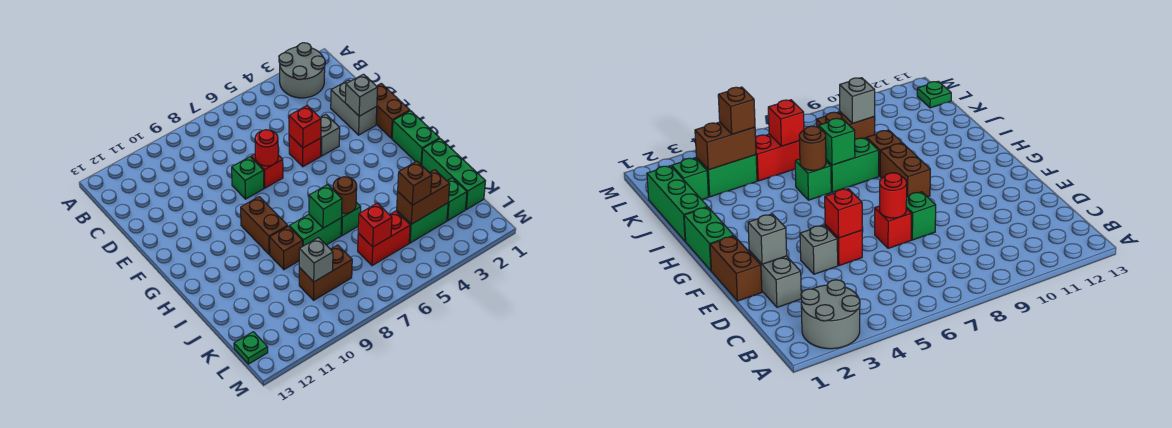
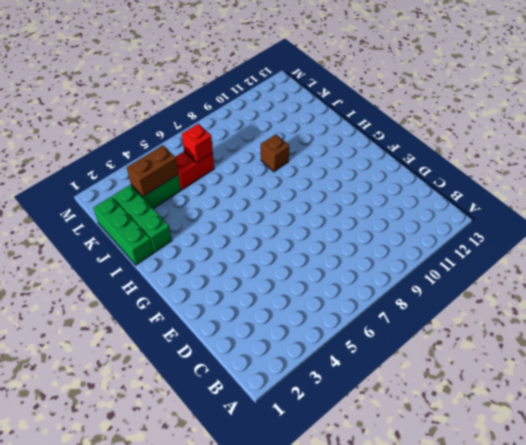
green 1x3 brick [113,185,172,252] -> green 1x1 brick [447,178,467,220]
none -> grey 2x2 round brick [279,43,325,98]
none -> grey 1x2 brick [331,80,377,135]
none -> brown 1x2 brick [376,83,410,139]

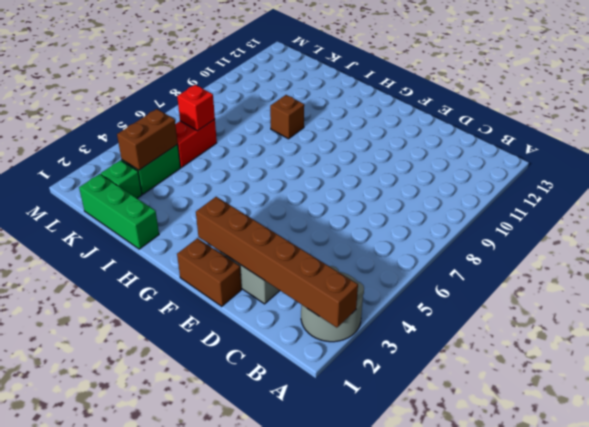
brown 1x6 brick [196,197,358,328] -> grey 1x1 brick [345,74,378,116]
none -> grey 1x1 brick [320,114,340,156]
none -> red 1x1 brick [289,135,321,167]
none -> red 1x1 brick [251,154,283,188]

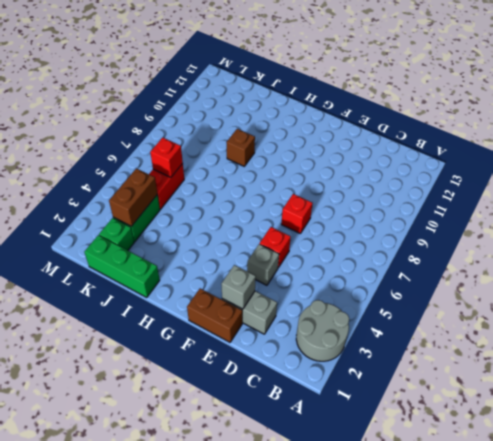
none -> green 1x1 brick [232,157,264,199]
none -> green 1x2 brick [392,111,440,165]
none -> brown 1x2 brick [241,197,288,254]

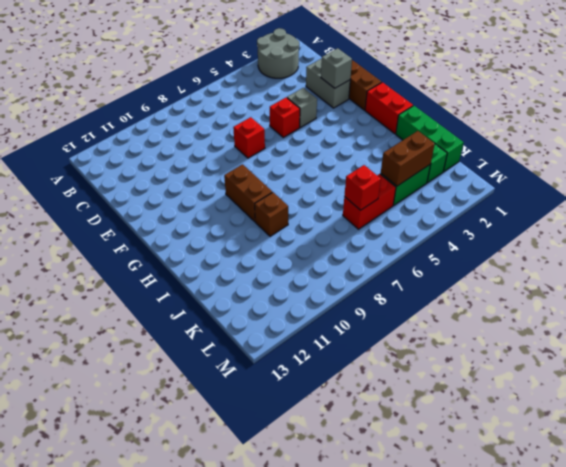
red 1x2 brick [365,82,413,134] -> green 1x2 brick [392,111,440,165]
none -> green 1x1 brick [232,157,264,199]
none -> green 1x1 brick [341,202,361,236]
none -> green 1x2 brick [289,215,341,246]

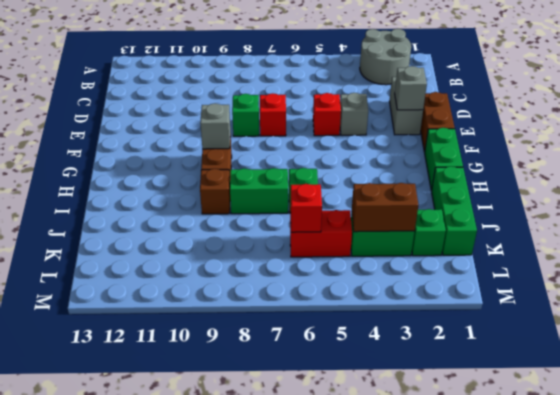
grey 1x1 brick [200,103,230,149] -> grey 1x1 brick moved to [299,238,333,282]
none -> brown 1x2 brick [299,245,352,300]
none -> green 1x1 plate [234,332,268,364]
none -> red 1x1 brick [289,106,321,148]

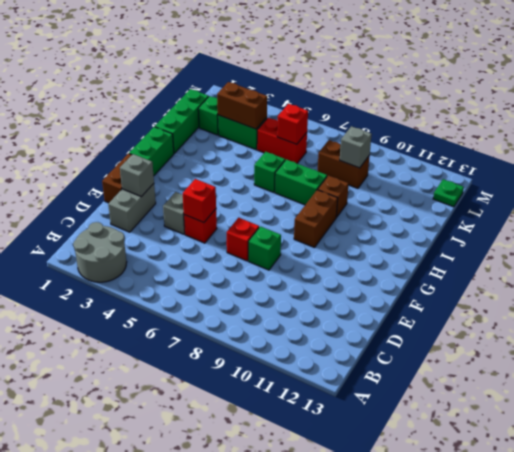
none -> red 1x1 round brick [255,130,278,166]
none -> brown 1x1 round brick [333,177,357,213]
none -> green 1x1 brick [309,185,342,228]

